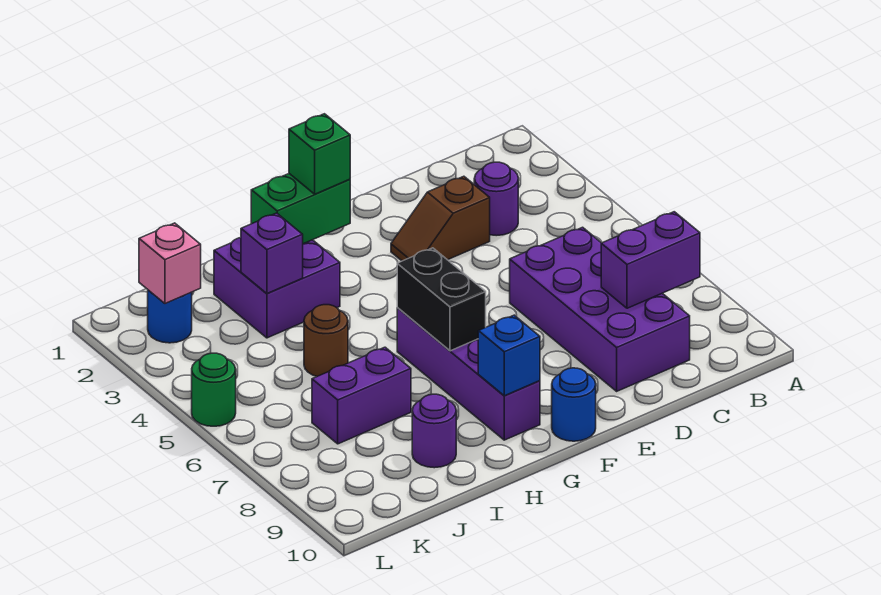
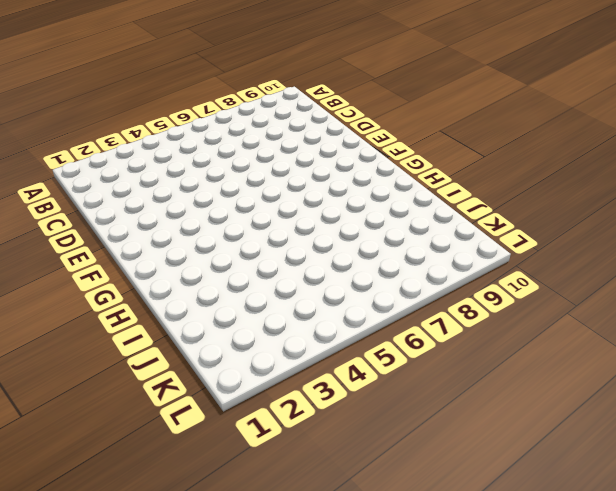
none -> purple 1x1 round brick [474,162,518,236]
none -> purple 2x4 brick [510,227,690,391]
none -> brown 1x2 slope [391,176,490,261]

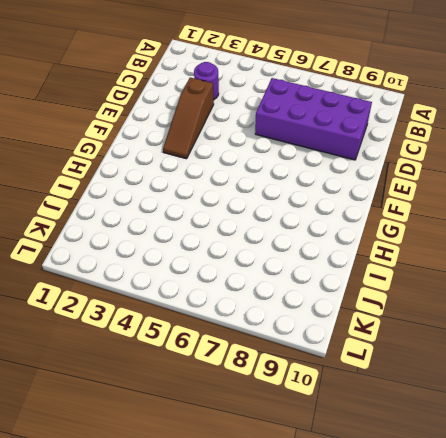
brown 1x3 slope [163,78,214,159] -> brown 1x2 slope [391,176,490,261]
none -> blue 1x1 round brick [552,368,596,441]
none -> purple 1x4 brick [397,308,540,440]
none -> purple 2x2 brick [214,238,340,338]

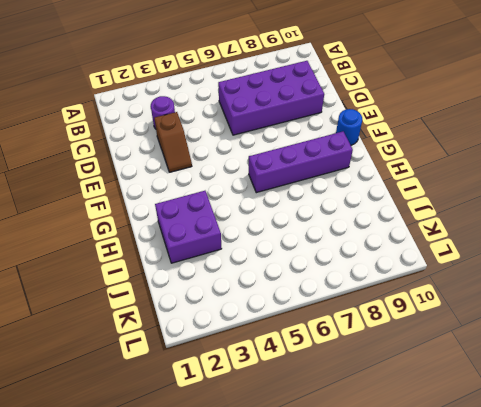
none -> brown 1x1 round brick [304,305,348,376]
none -> purple 1x2 brick [312,347,411,444]
none -> purple 1x1 round brick [412,394,456,468]

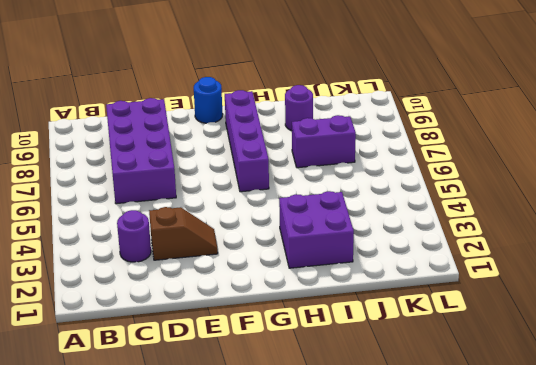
none -> brown 1x1 round brick [304,305,348,376]
none -> blue 1x1 round brick [148,290,192,343]
none -> green 1x1 round brick [192,353,236,426]

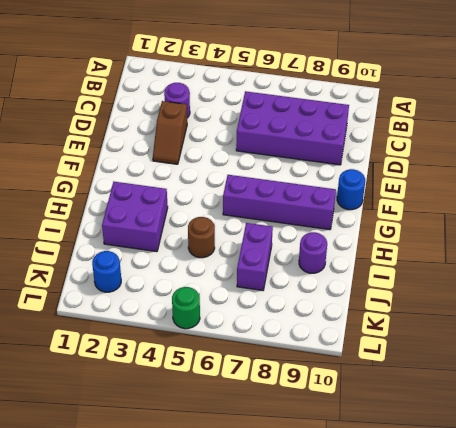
none -> purple 1x2 brick [601,212,700,308]
none -> green 1x2 brick [251,174,350,244]
none -> black 1x2 brick [397,248,486,351]

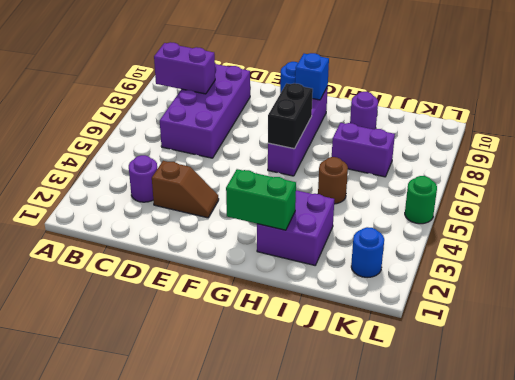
none -> purple 1x1 brick [241,213,303,293]
none -> pink 1x1 brick [139,223,201,303]
none -> green 1x1 brick [289,114,350,194]

